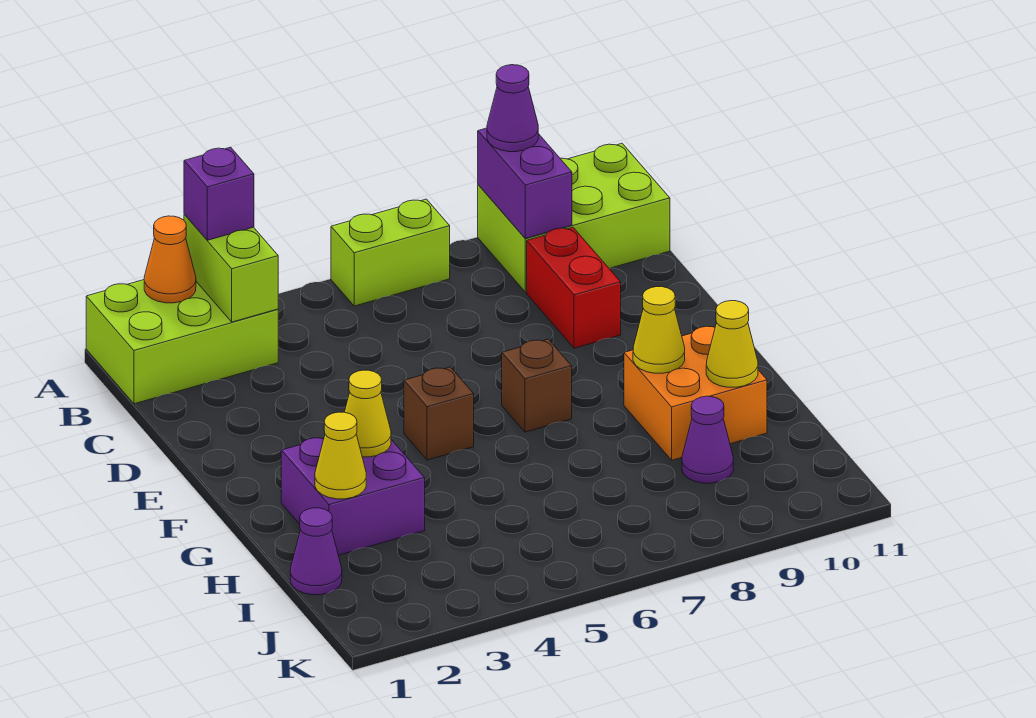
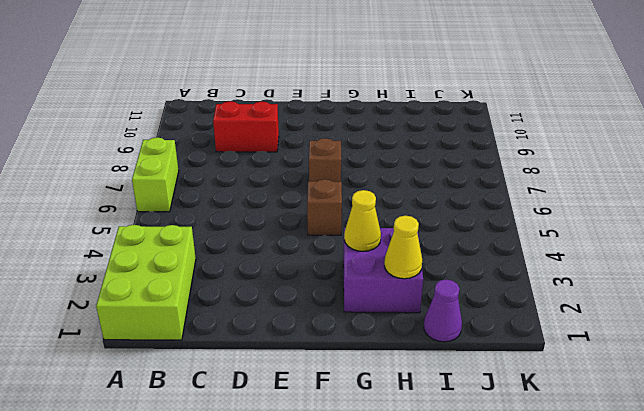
none -> lime 2x3 brick [478,144,670,292]
none -> orange 2x2 brick [624,326,767,460]
none -> purple 1x1 cone [682,396,733,483]

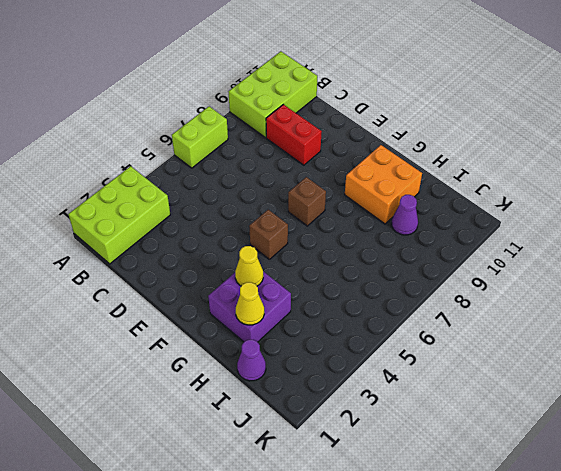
none -> orange 1x1 cone [144,216,196,303]
none -> lime 1x2 brick [184,215,278,322]
none -> purple 1x2 brick [478,128,572,238]

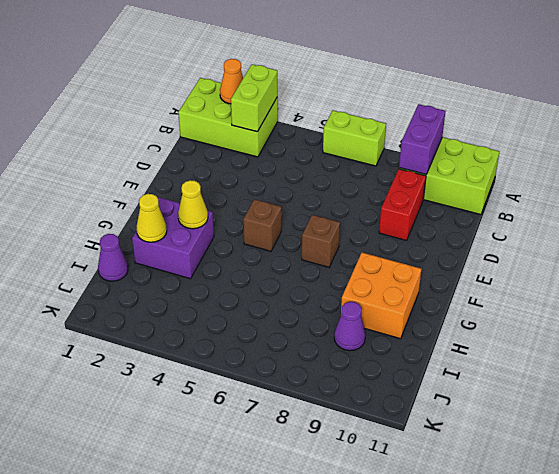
none -> yellow 1x1 cone [633,287,685,373]
none -> yellow 1x1 cone [706,301,758,387]
none -> purple 1x1 brick [184,147,254,240]

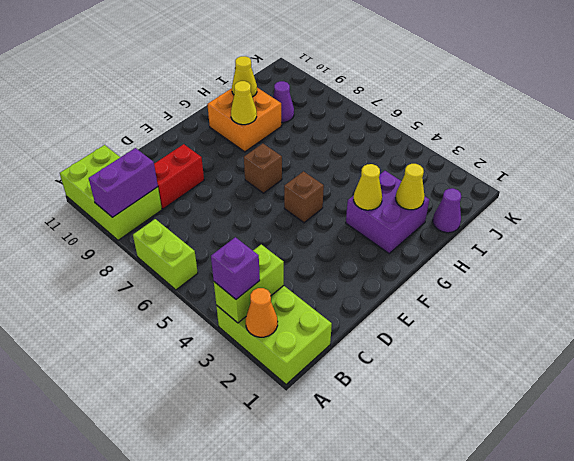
none -> purple 1x1 cone [487,65,538,152]

